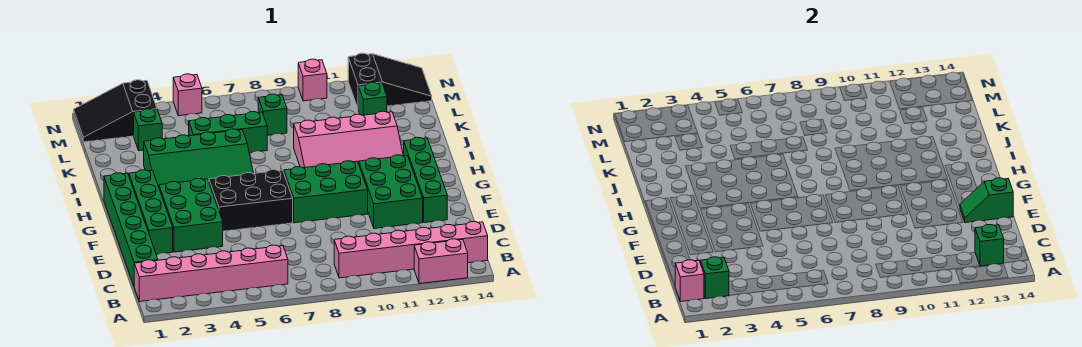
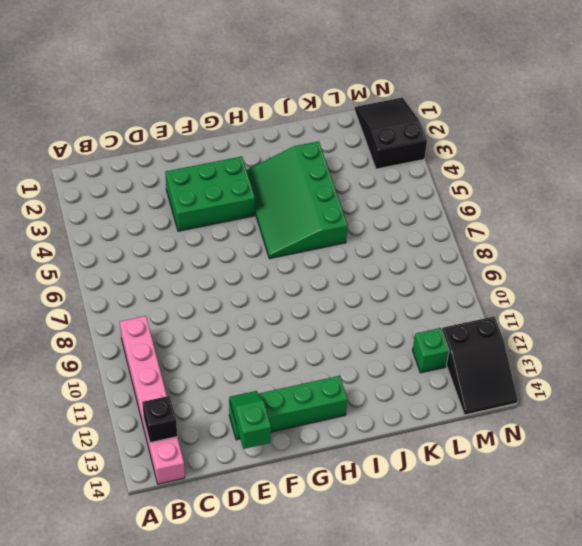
black 1x1 brick [142,396,177,443] -> green 1x1 brick [975,225,1004,266]
none -> pink 1x2 brick [414,239,468,284]
none -> pink 1x6 brick [134,245,288,302]
none -> green 1x6 brick [104,173,158,285]

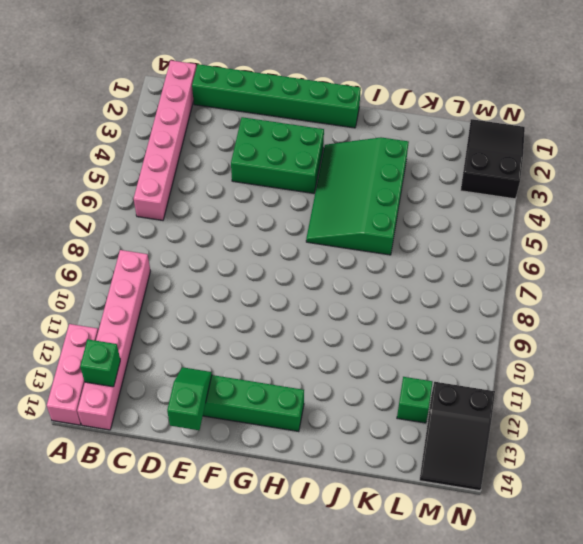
pink 1x3 brick [47,324,98,425] -> pink 1x2 brick [414,239,468,284]
none -> green 1x4 brick [129,170,173,254]
none -> green 2x3 brick [359,155,423,229]
none -> black 2x3 brick [209,170,293,231]

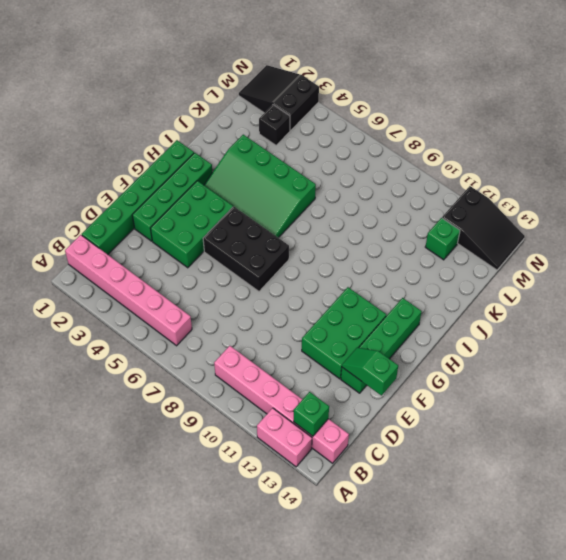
black 1x1 brick [259,105,290,145] -> green 1x1 brick [134,109,162,151]
none -> green 2x3 brick [284,161,368,223]
none -> pink 3x4 slope [294,111,403,168]
none -> green 1x3 brick [189,112,267,153]

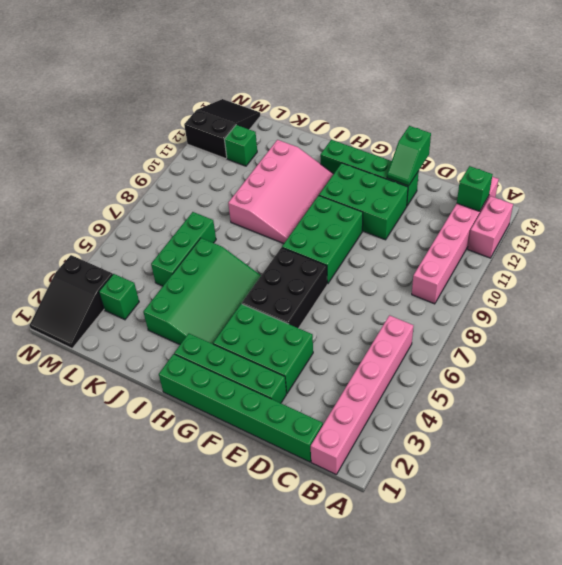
none -> green 1x1 brick [258,94,287,135]
none -> pink 1x1 brick [173,74,202,116]
none -> pink 1x1 brick [298,59,327,101]

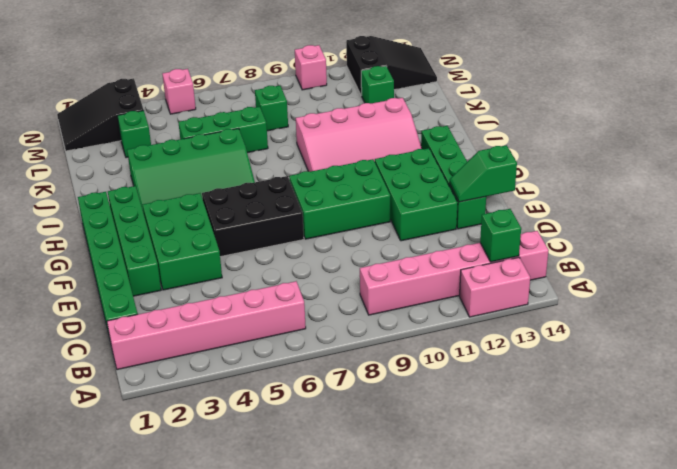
none -> pink 1x1 brick [675,260,704,302]
none -> green 1x1 brick [700,257,729,299]

